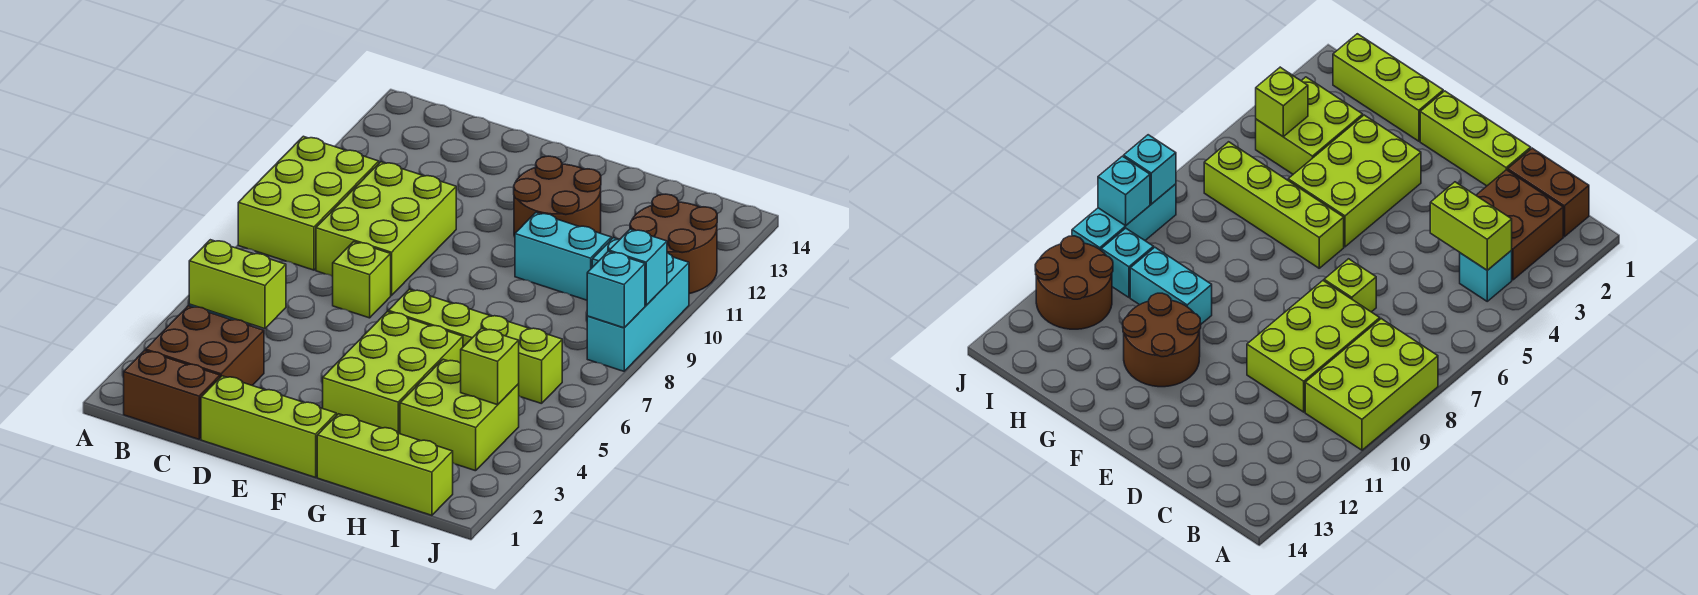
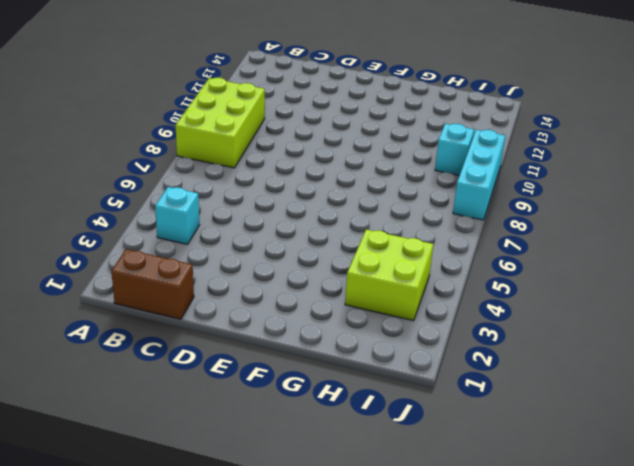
none -> brown 2x2 brick [146,306,264,385]
none -> lime 2x3 brick [316,162,456,296]
none -> lime 1x3 brick [201,376,336,477]

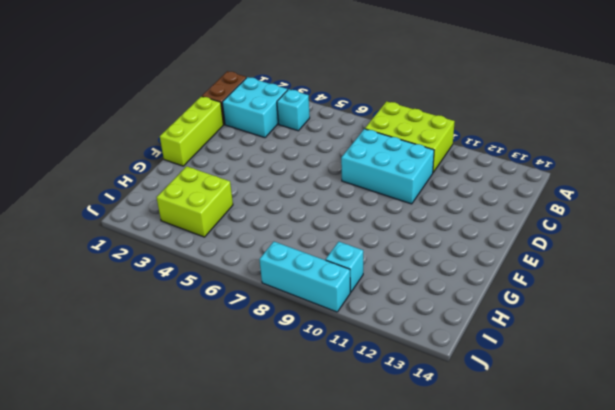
cyan 2x2 brick [222,77,287,138] -> brown 2x2 brick [146,306,264,385]
cyan 2x3 brick [341,129,434,204] -> lime 2x3 brick [316,162,456,296]
none -> lime 1x1 brick [333,242,391,318]
none -> lime 2x3 brick [323,312,463,434]
none -> lime 1x4 brick [388,289,562,404]

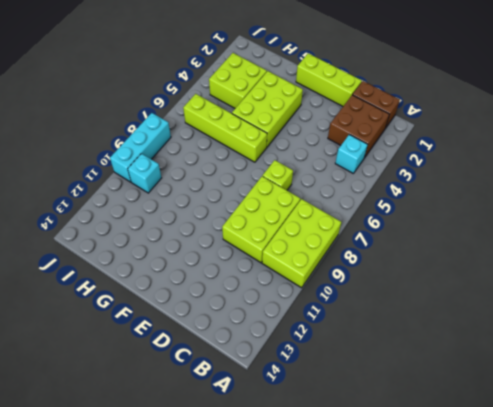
none -> brown 2x2 round brick [514,156,601,236]
none -> lime 1x3 brick [317,414,453,515]
none -> cyan 1x2 brick [515,213,611,300]

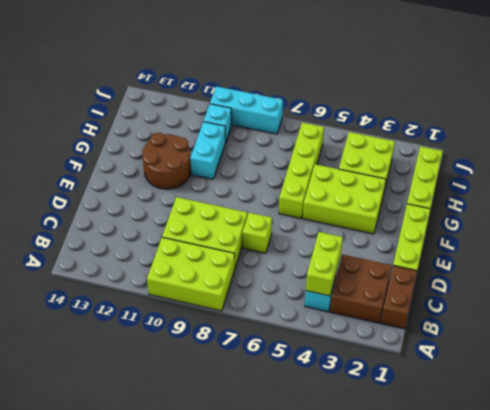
none -> brown 2x2 round brick [630,194,717,294]
none -> lime 1x1 brick [461,328,519,405]
none -> cyan 1x1 brick [587,251,645,328]

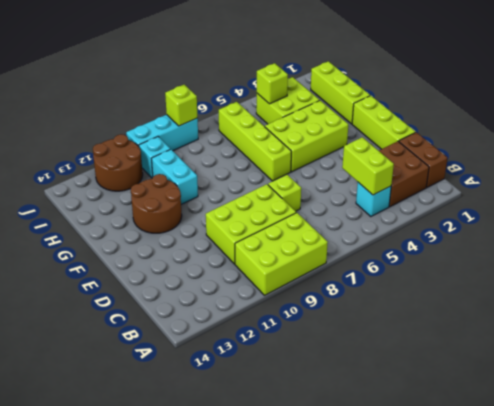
lime 1x1 brick [165,85,197,126] -> cyan 1x1 brick [587,251,645,328]
none -> cyan 1x1 brick [609,229,667,305]

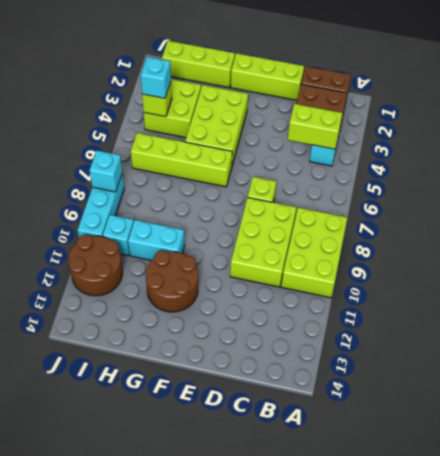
cyan 1x1 brick [141,57,171,98] -> cyan 1x1 brick moved to [609,229,667,305]

